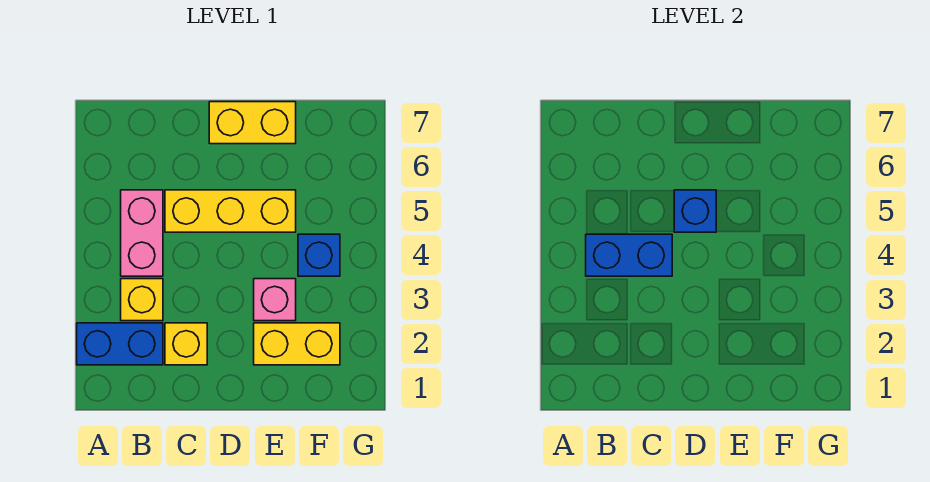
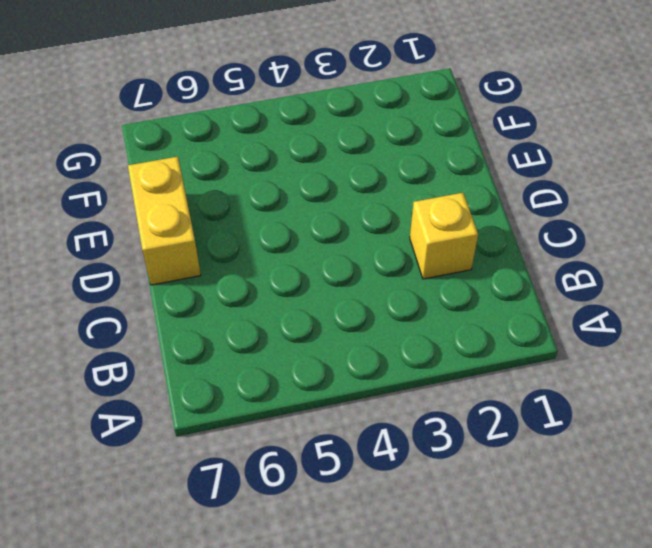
none -> blue 1x2 brick [77,323,163,365]
none -> yellow 1x1 brick [121,279,163,321]

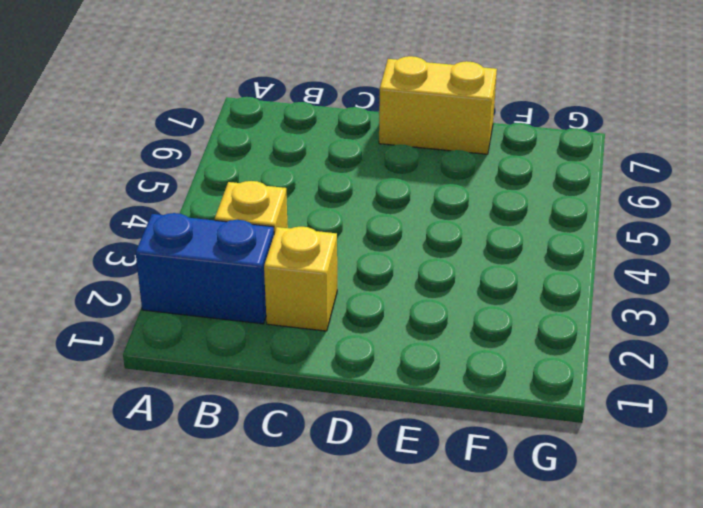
none -> pink 1x2 brick [121,190,163,276]
none -> yellow 1x3 brick [165,190,296,232]

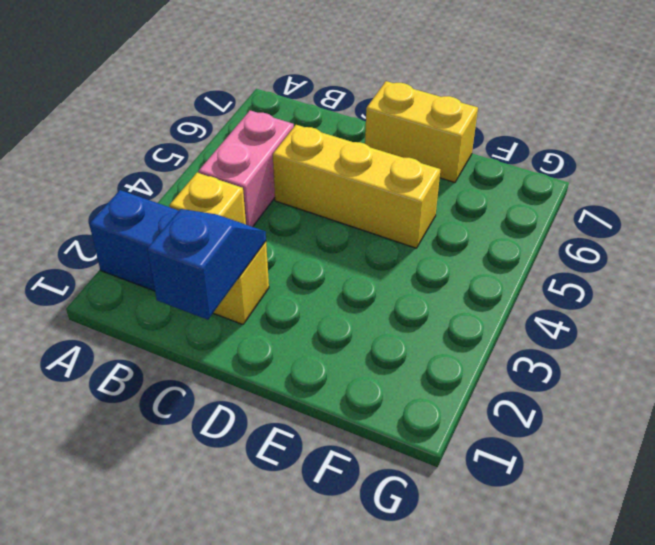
blue 1x2 slope [147,209,266,320] -> none
none -> yellow 1x2 brick [254,323,340,365]
none -> pink 1x1 brick [254,279,296,321]

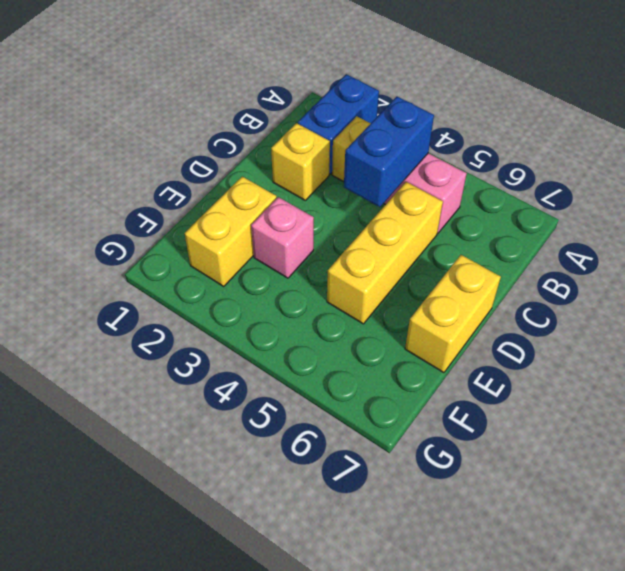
none -> blue 1x1 brick [298,234,340,276]
none -> blue 1x1 brick [674,190,716,232]

